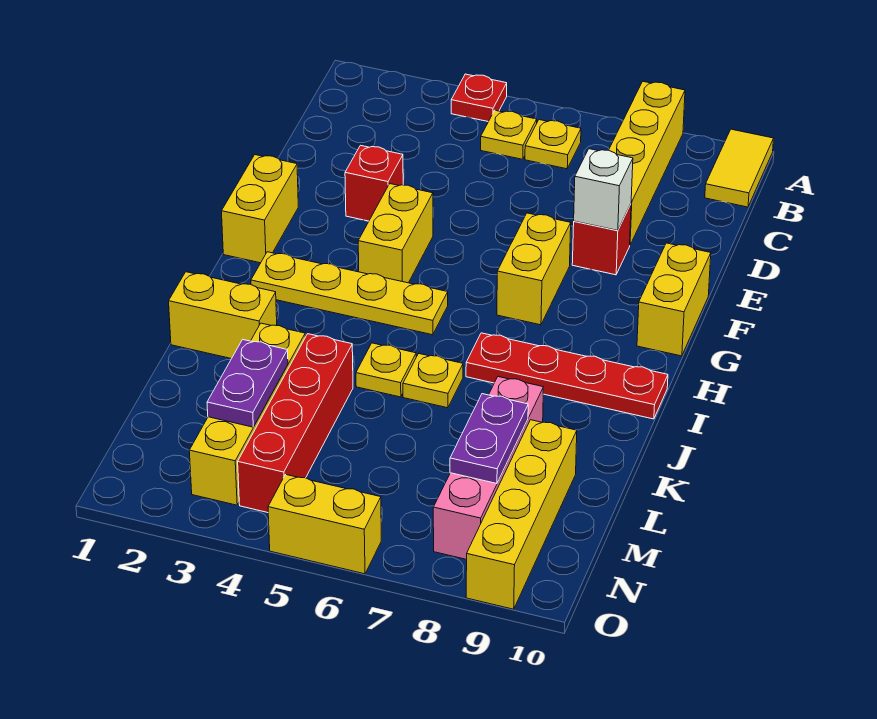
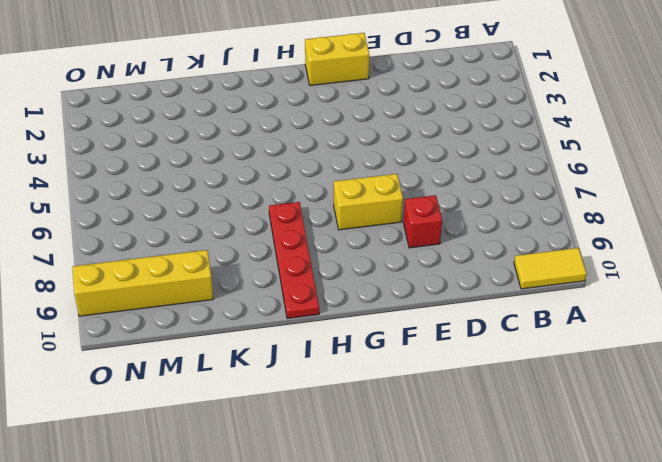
none -> red 1x1 plate [451,74,507,122]
none -> yellow 1x4 brick [609,82,685,244]
none -> yellow 1x1 plate [481,110,537,159]

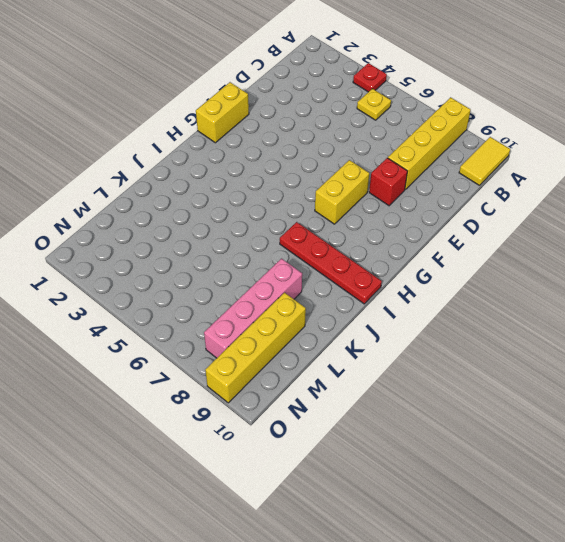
none -> yellow 1x1 plate [525,120,581,169]
none -> red 1x1 brick [345,145,403,221]
none -> yellow 1x2 brick [358,184,433,283]

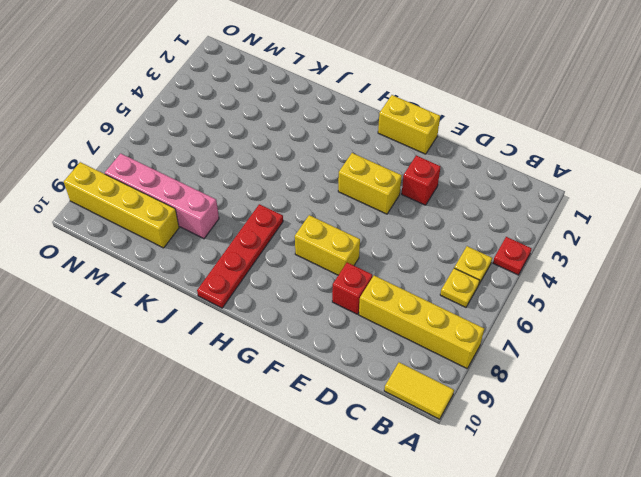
none -> yellow 1x2 brick [637,243,711,356]
none -> yellow 1x4 plate [251,252,448,335]
none -> yellow 1x2 brick [169,272,277,359]

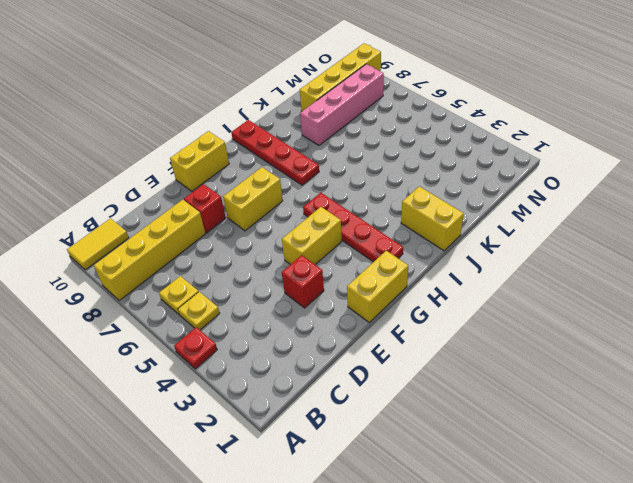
red 1x4 plate [303,193,403,262] -> yellow 1x4 plate [251,252,448,335]
none -> yellow 1x1 plate [356,343,416,397]
none -> yellow 1x1 plate [403,354,463,408]
none -> yellow 1x4 brick [189,323,305,505]

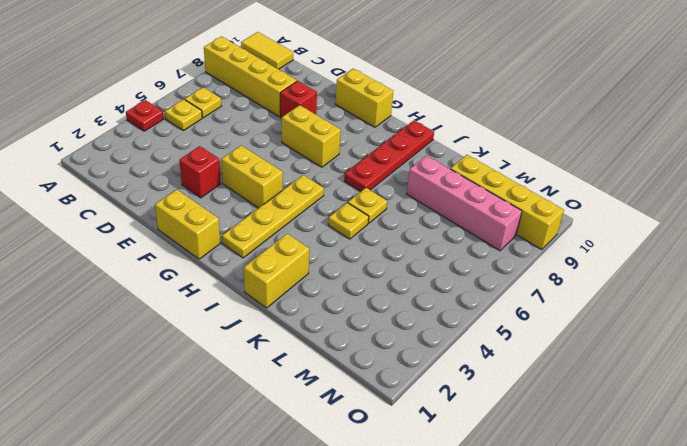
none -> yellow 1x4 brick [189,323,305,505]
none -> red 1x4 brick [238,334,353,513]
none -> yellow 1x2 brick [268,475,381,574]

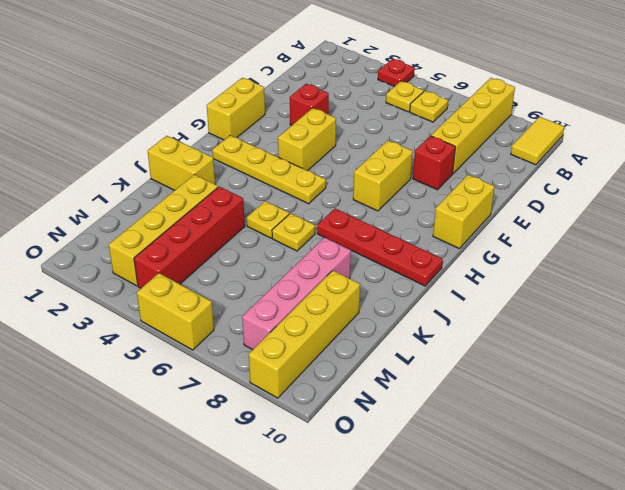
none -> white 1x1 brick [574,149,633,230]
none -> purple 1x2 plate [207,340,288,427]
none -> purple 1x2 plate [450,394,528,484]

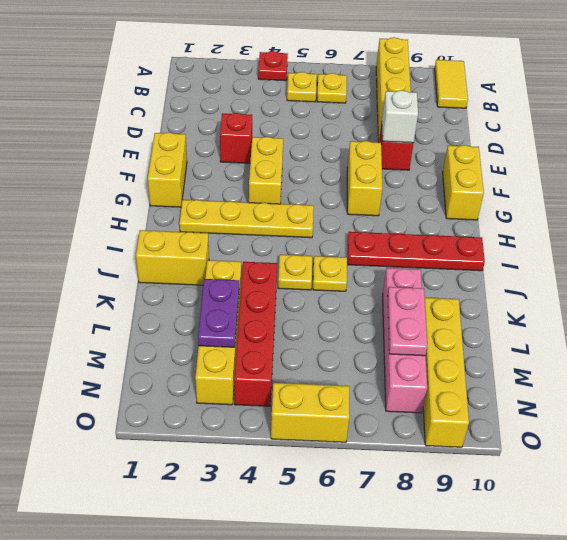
pink 1x2 plate [387,287,427,356] -> purple 1x2 plate [450,394,528,484]

